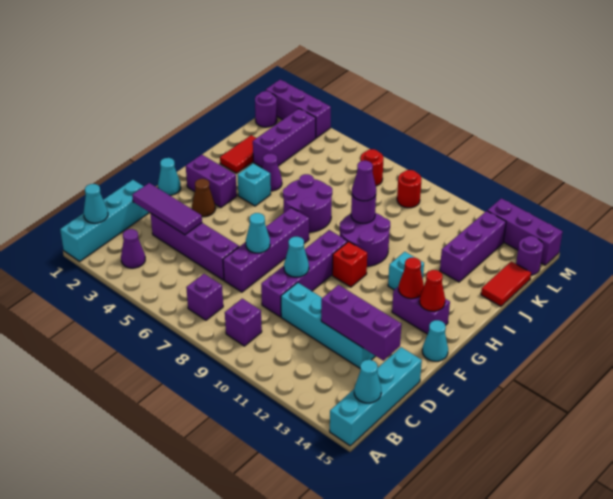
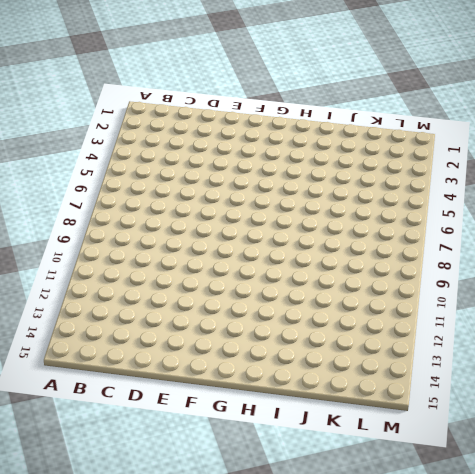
none -> cyan 1x4 brick [60,180,150,261]
none -> cyan 1x4 brick [330,347,422,446]
none -> purple 1x1 cone [121,229,145,268]
none -> purple 1x1 brick [186,274,223,320]

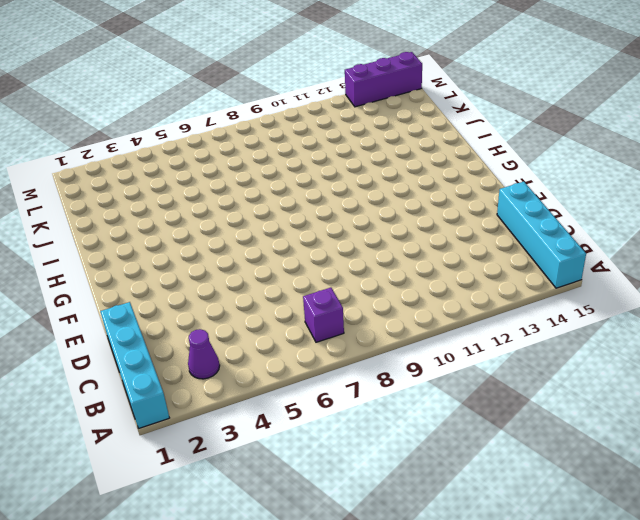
none -> purple 1x1 brick [225,298,262,346]
none -> purple 1x4 brick [150,213,239,280]
none -> purple 1x4 brick [223,208,309,292]
none -> purple 1x4 brick [261,230,348,317]

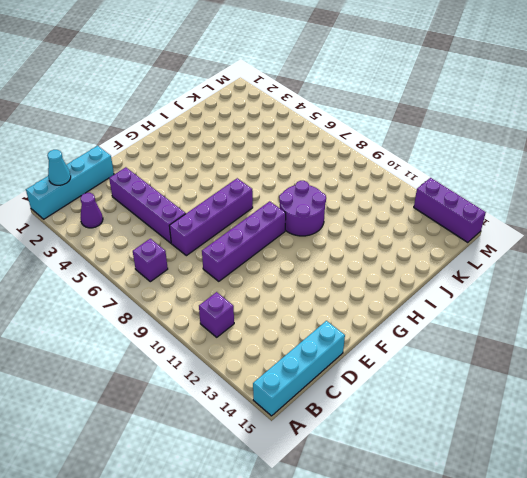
purple 1x1 brick [199,292,234,337] -> purple 1x1 brick moved to [225,298,262,346]
none -> cyan 1x4 brick [281,282,375,368]
none -> cyan 1x1 cone [158,158,181,195]
none -> brown 1x1 cone [192,179,215,217]
none -> cyan 1x1 cone [422,320,448,361]

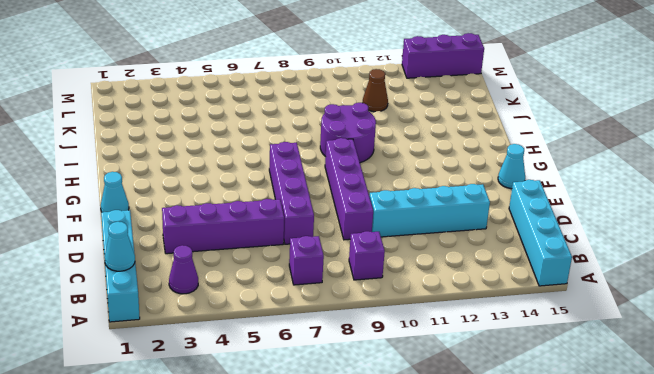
brown 1x1 cone [363,69,388,112] -> brown 1x1 cone moved to [192,179,215,217]
none -> purple 1x2 brick [186,155,237,207]
none -> red 1x1 brick [332,242,367,287]
none -> purple 1x2 brick [392,286,450,334]
none -> cyan 1x1 brick [237,163,271,206]

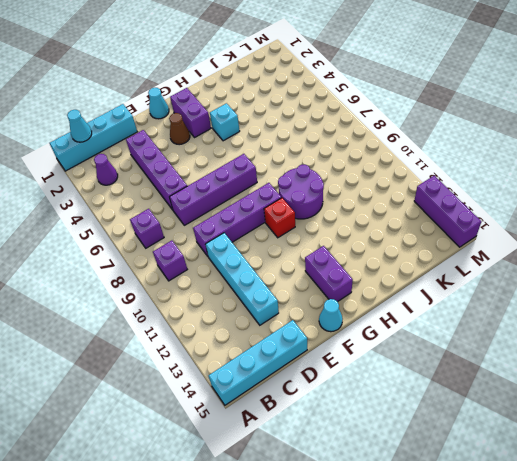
none -> purple 2x2 round brick [283,174,332,232]
none -> cyan 1x1 brick [388,252,424,290]
none -> red 1x2 tile [220,135,256,173]
none -> purple 1x1 cone [262,153,282,191]

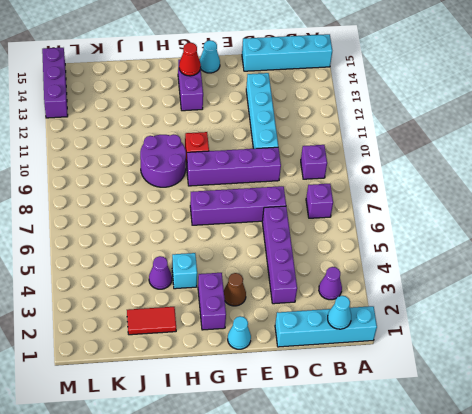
none -> purple 2x2 round brick [283,174,332,232]
none -> cyan 1x1 brick [388,252,424,290]
none -> purple 1x3 brick [253,109,316,167]
none -> purple 1x3 brick [440,211,506,282]

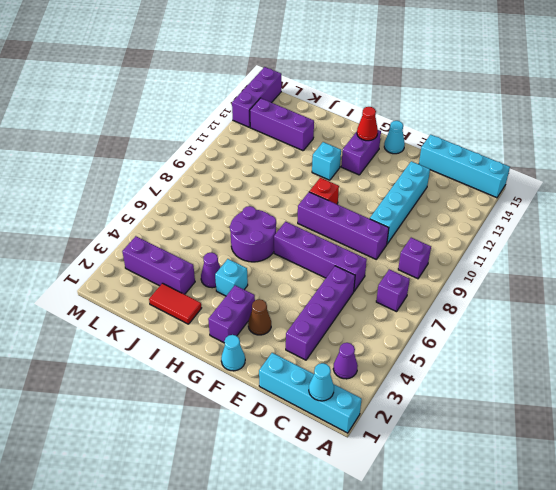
none -> purple 2x2 round brick [339,213,390,266]
none -> red 1x2 tile [481,261,531,306]
none -> purple 1x1 round brick [255,91,277,127]
none -> red 1x1 round brick [361,149,384,186]

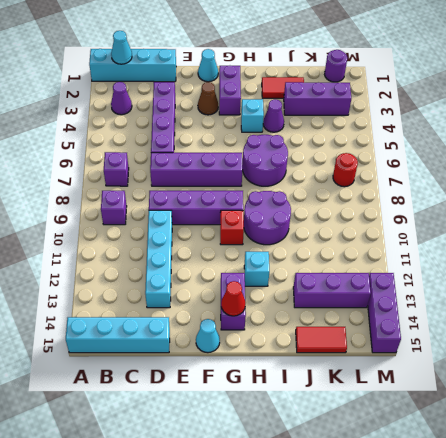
none -> red 1x1 round brick [397,170,421,208]
none -> purple 1x1 round brick [516,236,543,275]
none -> purple 1x3 brick [266,80,331,138]
none -> cyan 1x1 cone [354,360,381,403]

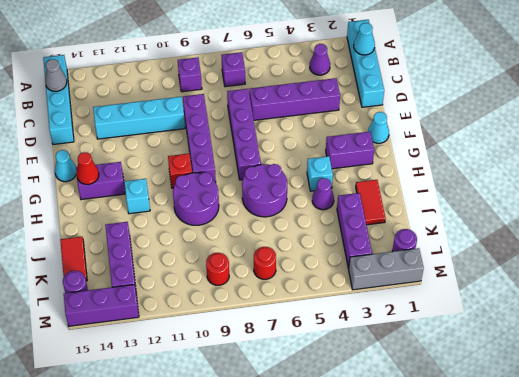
grey 1x1 cone [45,59,67,91] -> cyan 1x1 cone [354,360,381,403]
grey 1x3 brick [349,248,424,290] -> purple 1x3 brick [266,80,331,138]
none -> brown 1x1 cone [192,179,215,217]
none -> purple 1x3 tile [132,183,202,235]
none -> purple 1x3 brick [321,285,401,361]
none -> cyan 1x1 cone [246,213,270,253]

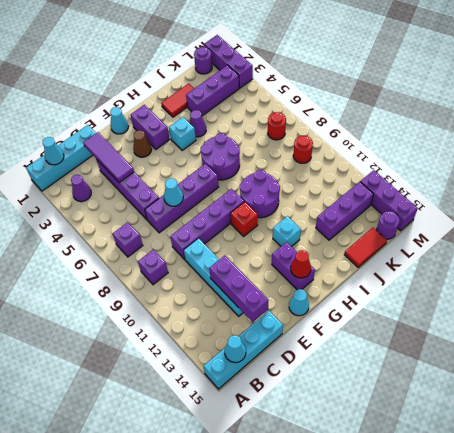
none -> cyan 1x1 cone [284,237,309,277]
none -> red 1x1 cone [399,257,424,299]
none -> purple 1x1 round brick [351,195,376,223]
none -> purple 1x1 cone [352,161,376,201]

